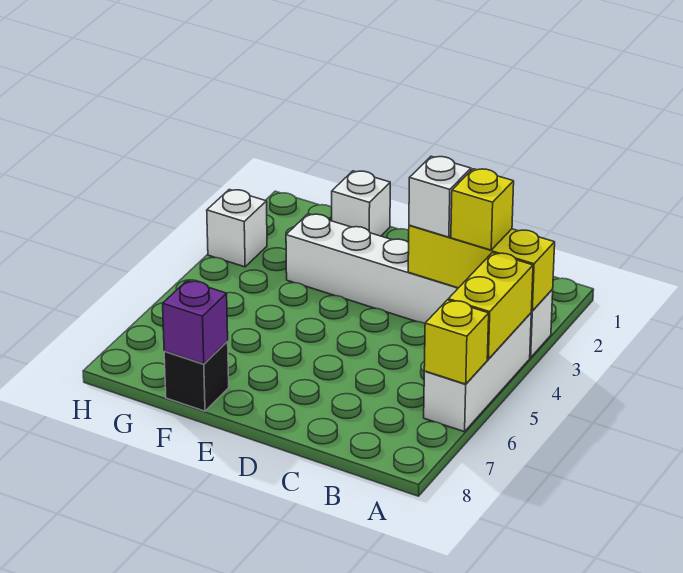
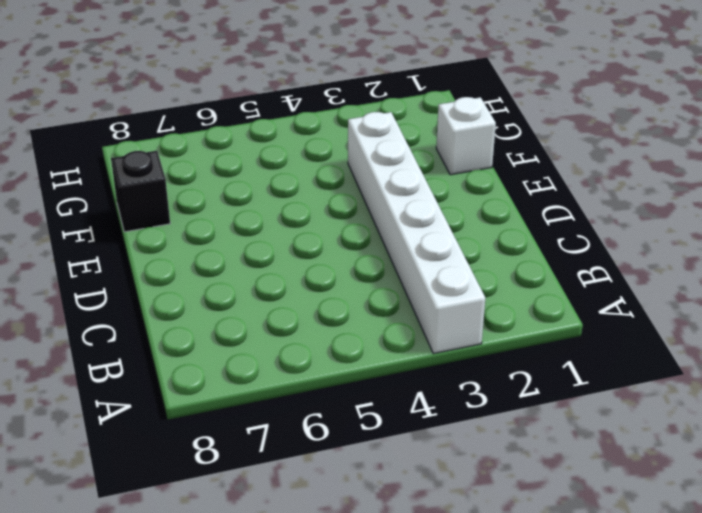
none -> white 1x3 brick [424,313,531,432]
none -> white 1x1 brick [207,190,267,267]

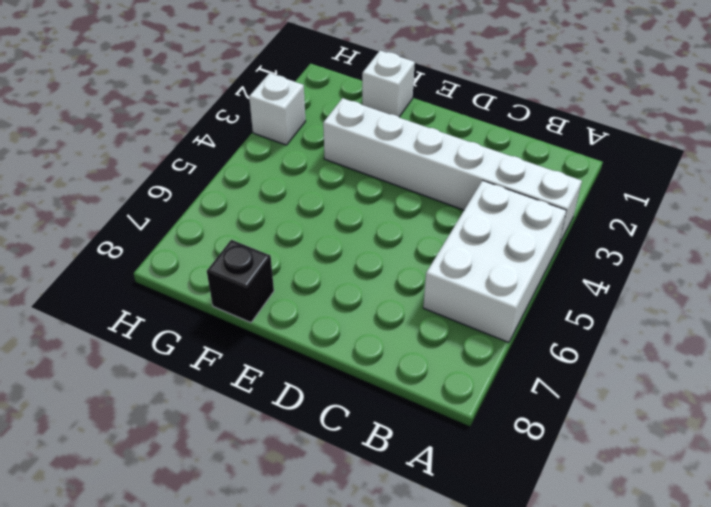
white 2x3 brick [423,181,566,343] -> white 1x3 brick [424,313,531,432]
none -> yellow 1x3 brick [408,225,555,311]
none -> yellow 1x2 brick [448,253,533,359]

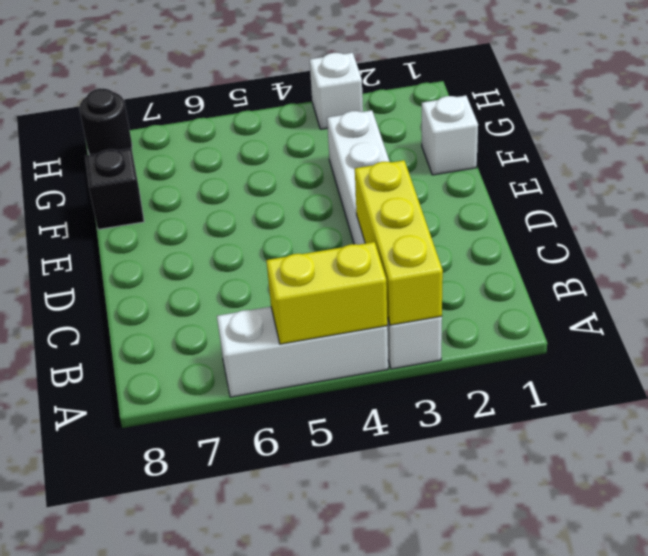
black 1x1 round brick [79,88,132,155] -> none
none -> yellow 1x1 brick [424,300,489,384]
none -> purple 1x1 brick [163,281,228,364]

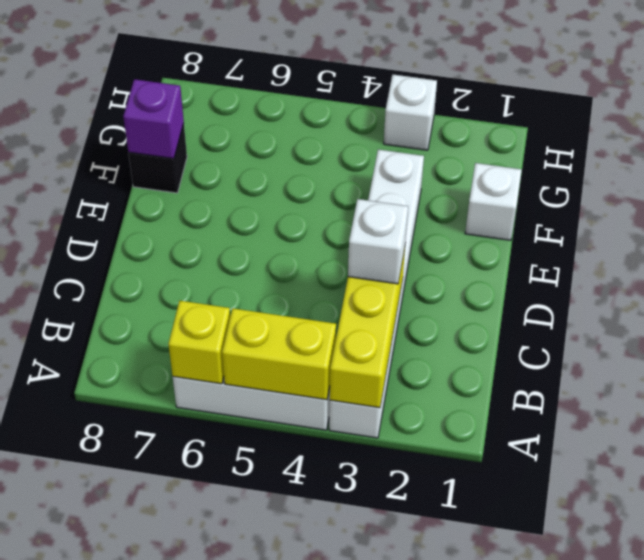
none -> yellow 1x1 brick [451,169,514,250]

